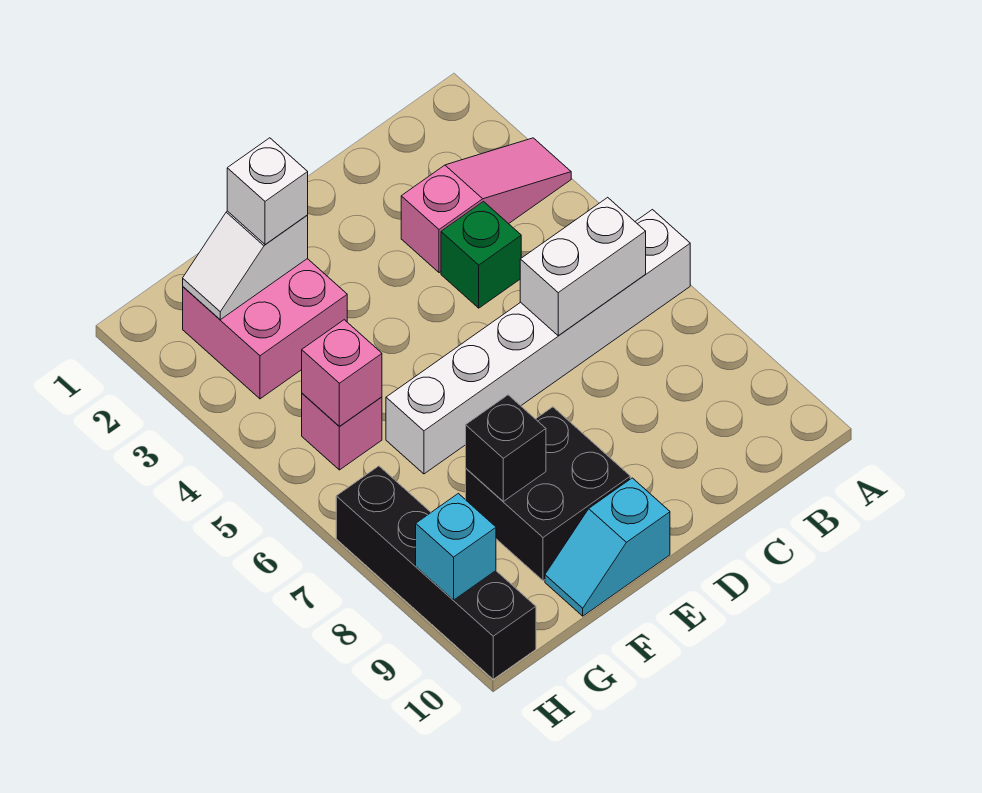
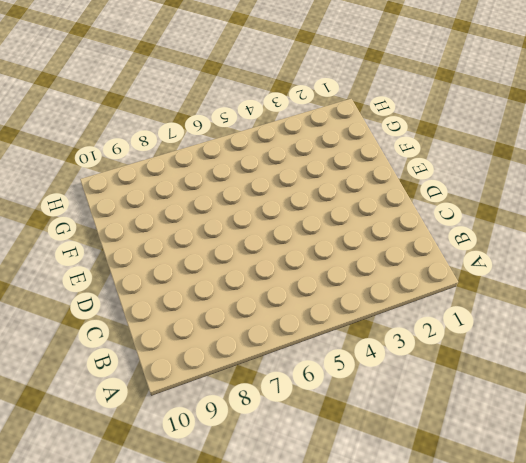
none -> pink 1x3 slope [401,138,571,273]
none -> white 1x6 brick [386,210,690,474]
none -> green 1x1 brick [441,202,521,308]

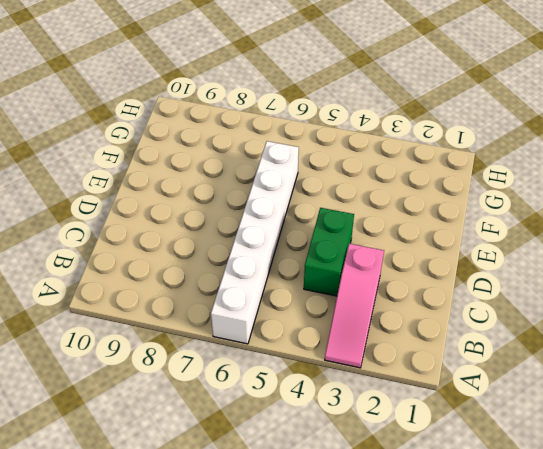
green 1x2 brick [304,208,354,296] -> green 1x1 brick [441,202,521,308]
none -> black 2x2 brick [466,407,630,581]
none -> cyan 1x2 slope [545,478,670,616]
none -> pink 2x2 brick [183,259,347,399]

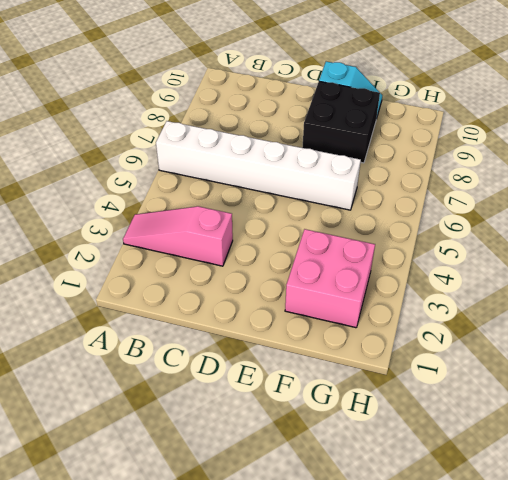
none -> green 1x1 brick [441,202,521,308]
none -> pink 1x1 brick [302,393,382,470]
none -> black 1x4 brick [336,466,536,679]

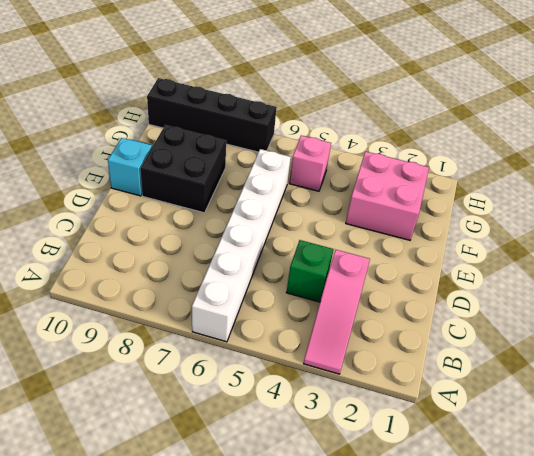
none -> white 1x2 brick [520,197,646,336]
none -> white 1x2 slope [183,211,308,320]
none -> black 1x1 brick [466,395,546,501]

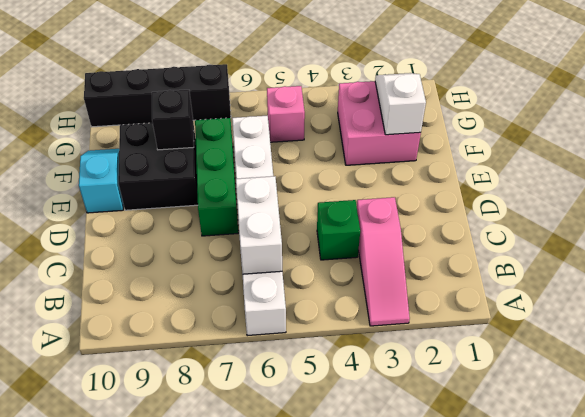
green 1x3 brick [195,118,238,236] -> none
none -> pink 1x1 brick [302,320,382,427]
none -> cyan 1x1 brick [416,493,496,600]
none -> white 1x1 brick [227,138,308,244]

